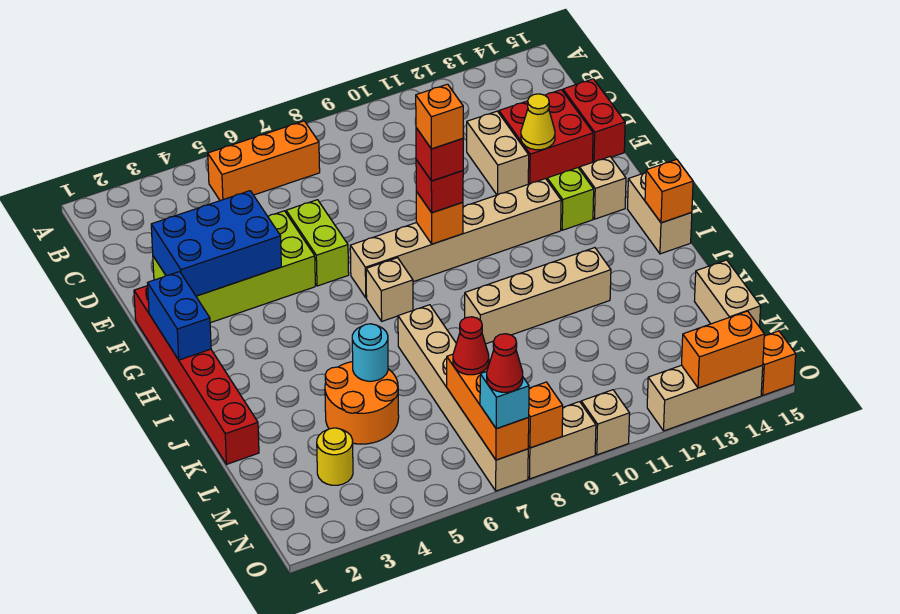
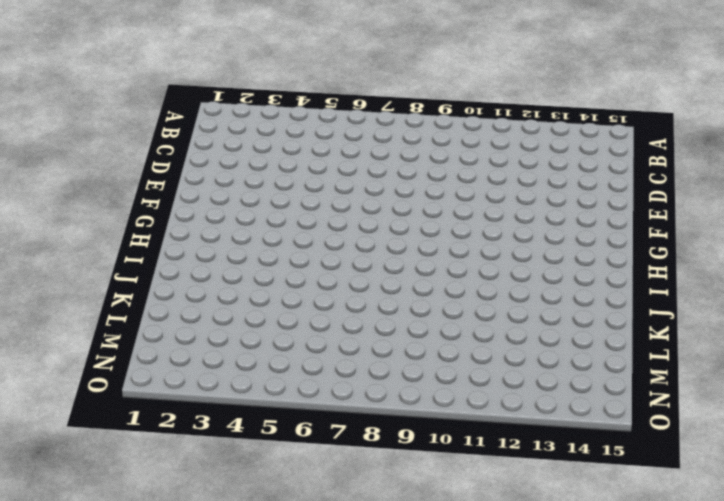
none -> orange 1x3 brick [208,121,320,201]
none -> tan 1x2 brick [467,111,529,195]
none -> red 2x2 brick [499,90,593,184]
none -> red 1x2 brick [563,79,625,162]

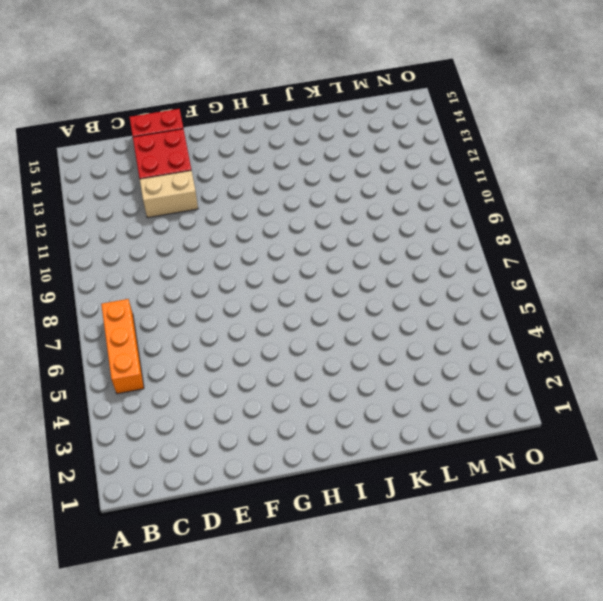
none -> lime 2x4 brick [153,211,315,323]
none -> lime 1x2 brick [286,200,349,286]
none -> red 1x6 brick [134,286,259,464]
none -> tan 1x6 brick [350,179,561,298]

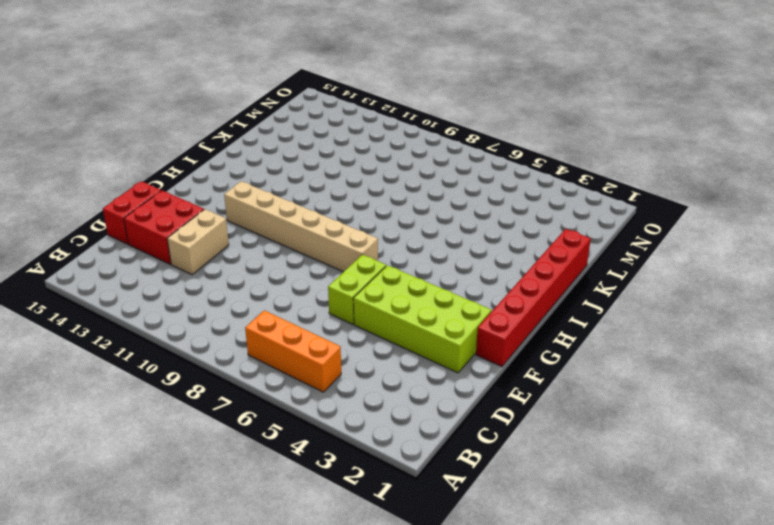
none -> lime 1x1 brick [547,168,594,230]
none -> tan 1x1 brick [580,157,626,219]
none -> tan 1x1 brick [366,258,413,321]
none -> tan 1x2 brick [628,173,692,254]

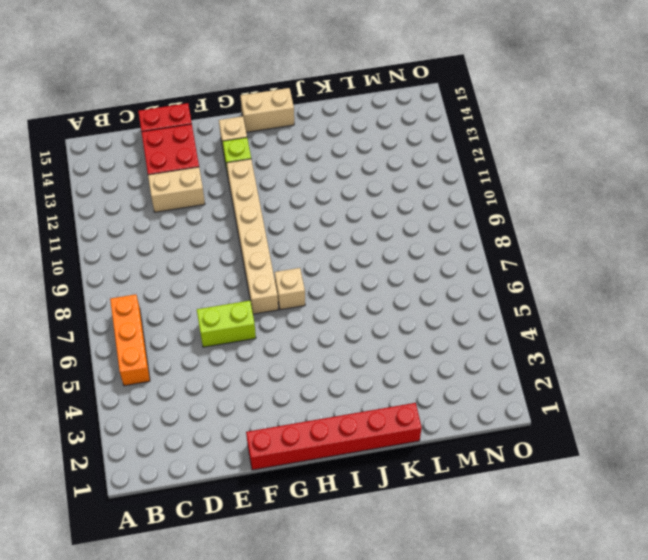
none -> lime 2x4 brick [153,211,315,323]
none -> tan 1x6 brick [398,305,528,491]
none -> tan 1x4 brick [465,248,611,344]
none -> orange 2x2 round brick [325,362,399,444]

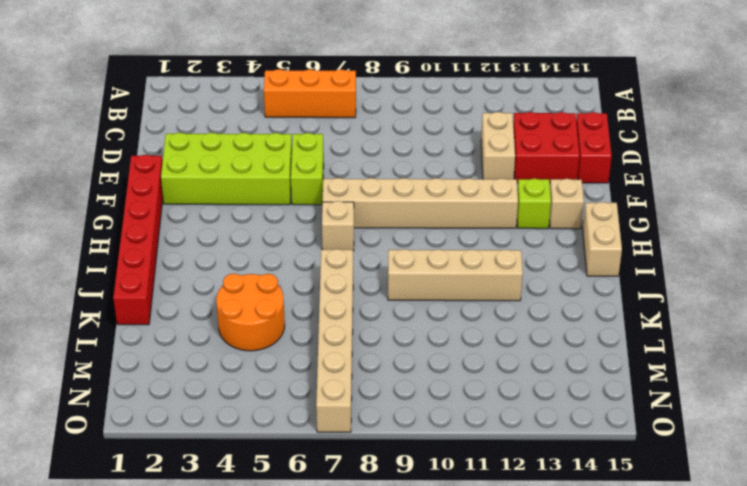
none -> tan 1x2 brick [694,260,761,327]
none -> yellow 1x1 round brick [317,428,353,485]
none -> tan 1x2 brick [528,402,596,479]
none -> tan 1x1 brick [581,390,630,455]

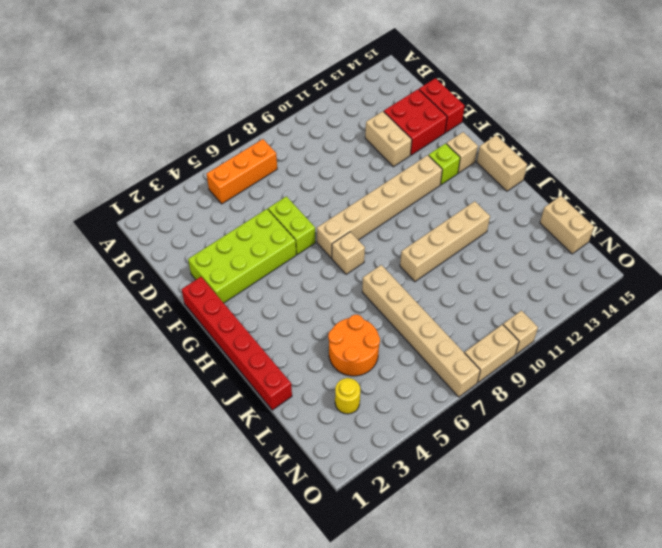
none -> tan 1x3 brick [647,365,763,431]
none -> orange 1x1 brick [761,331,796,395]
none -> blue 2x3 brick [151,191,281,296]
none -> yellow 1x1 cone [521,94,555,150]

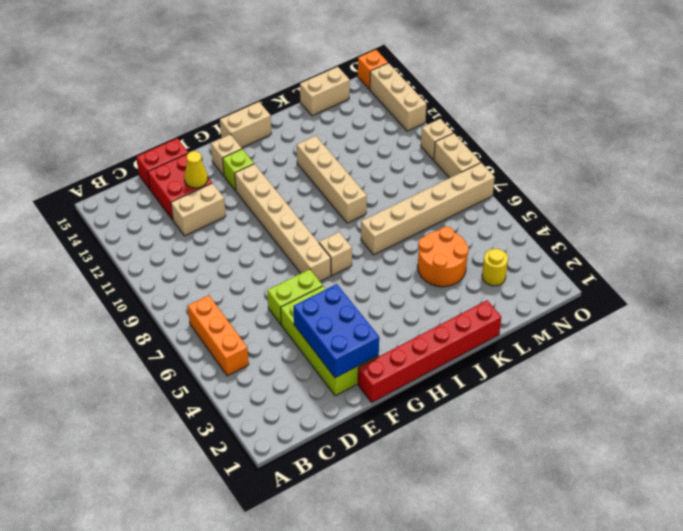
none -> blue 1x2 brick [148,272,211,360]
none -> orange 1x1 brick [416,192,463,244]
none -> orange 1x1 brick [645,159,693,223]
none -> cyan 1x1 round brick [352,324,388,381]

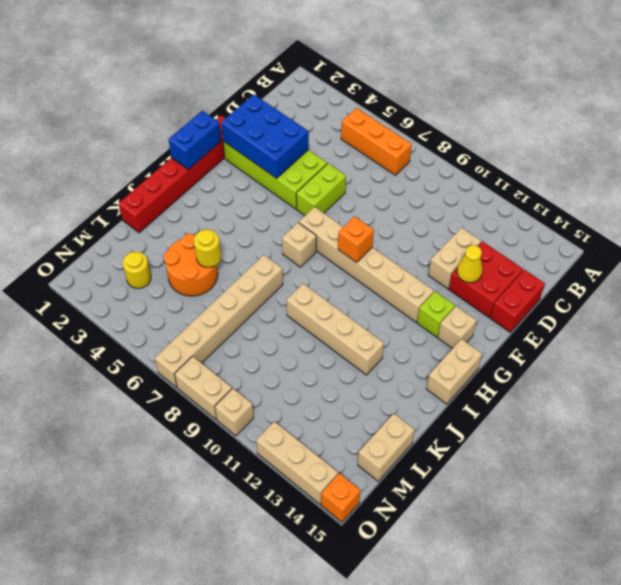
yellow 1x1 round brick [194,229,221,267] -> cyan 1x1 round brick [352,324,388,381]
none -> orange 1x1 brick [645,159,693,223]
none -> orange 1x3 brick [447,354,529,460]
none -> orange 1x1 brick [528,382,563,448]
none -> orange 1x2 brick [682,311,764,388]

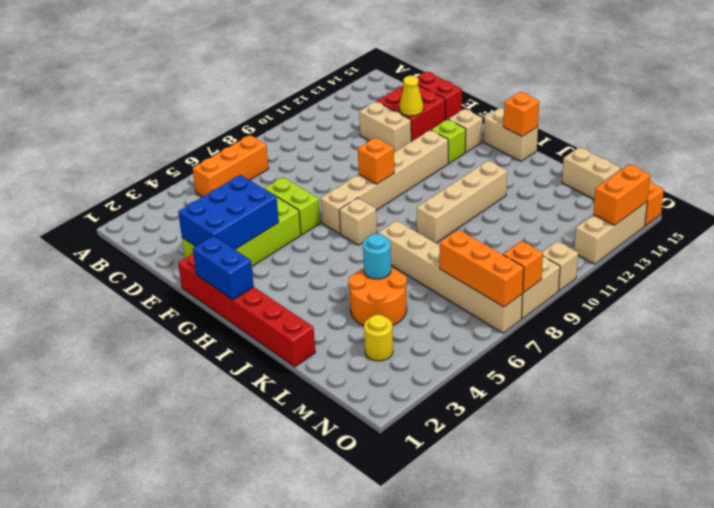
none -> red 1x1 brick [416,160,463,213]
none -> red 1x1 cone [453,317,489,375]
none -> cyan 1x1 brick [480,371,529,429]
none -> red 1x1 brick [416,128,463,181]

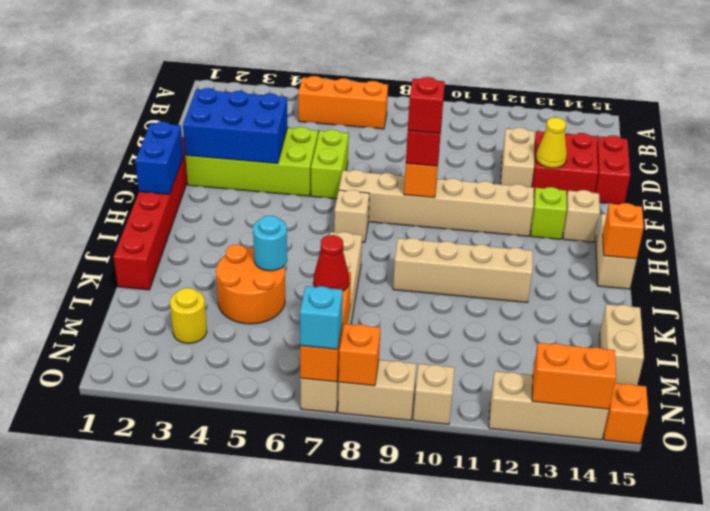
none -> red 1x1 cone [487,334,523,392]
none -> orange 1x1 brick [416,84,463,149]

